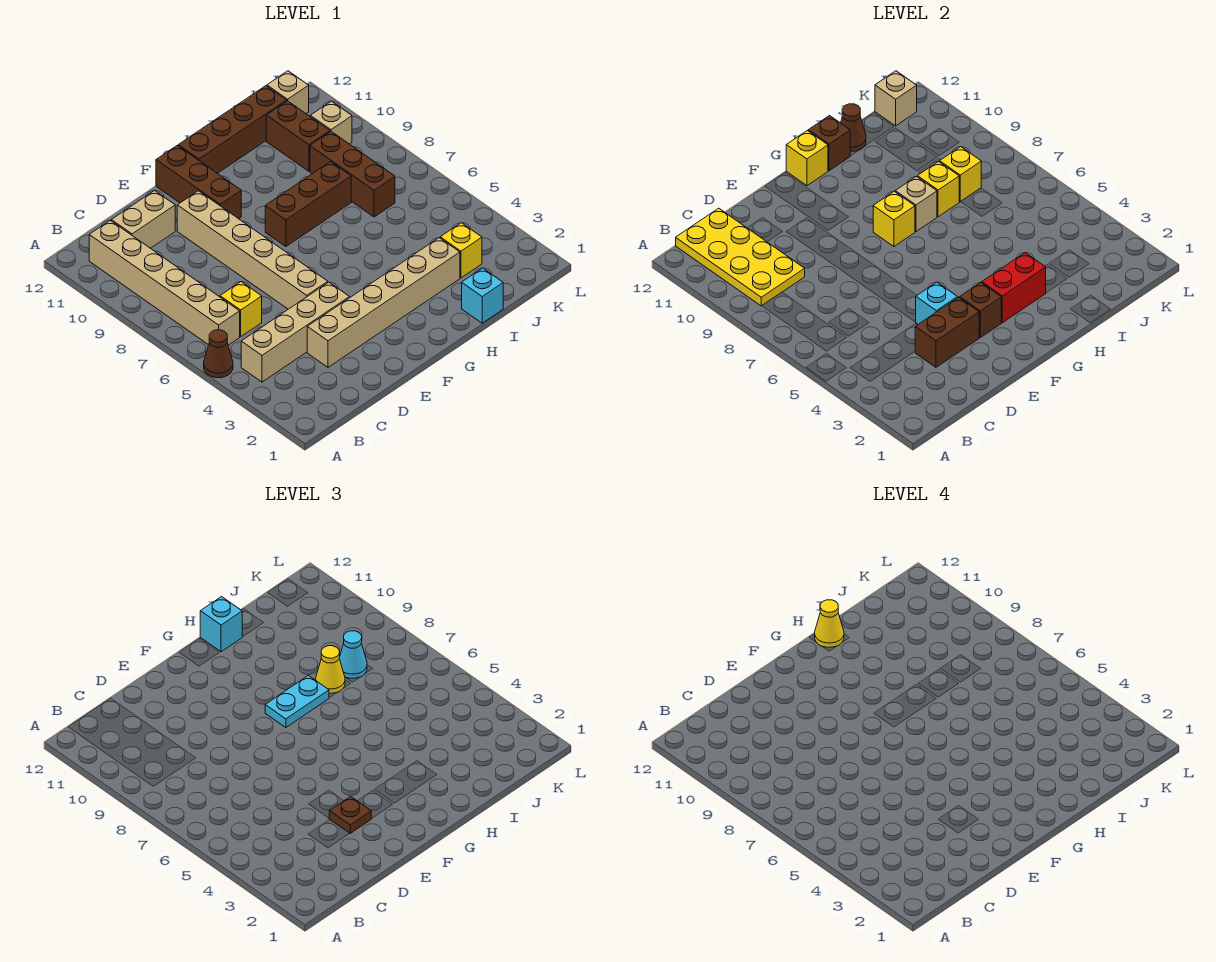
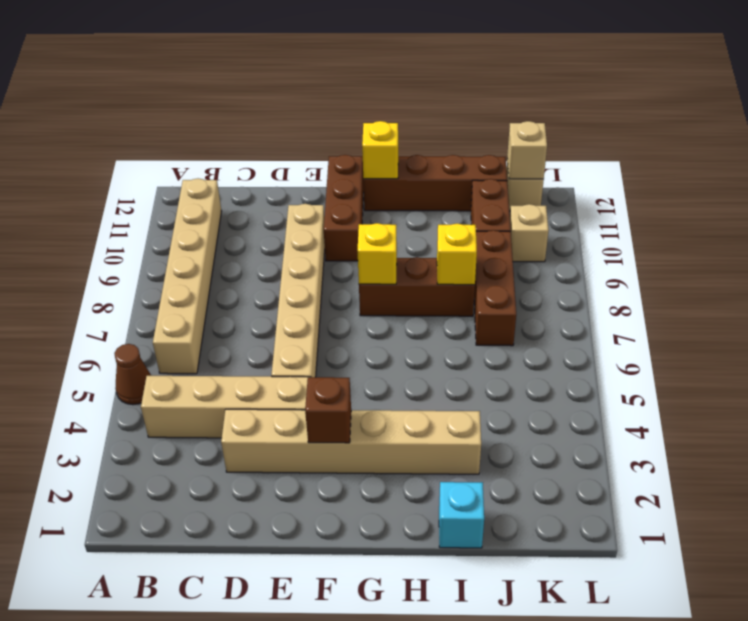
none -> yellow 1x1 brick [220,282,262,337]
none -> tan 1x2 brick [111,191,175,248]
none -> yellow 1x1 brick [440,223,482,278]
none -> yellow 2x4 plate [676,208,805,306]

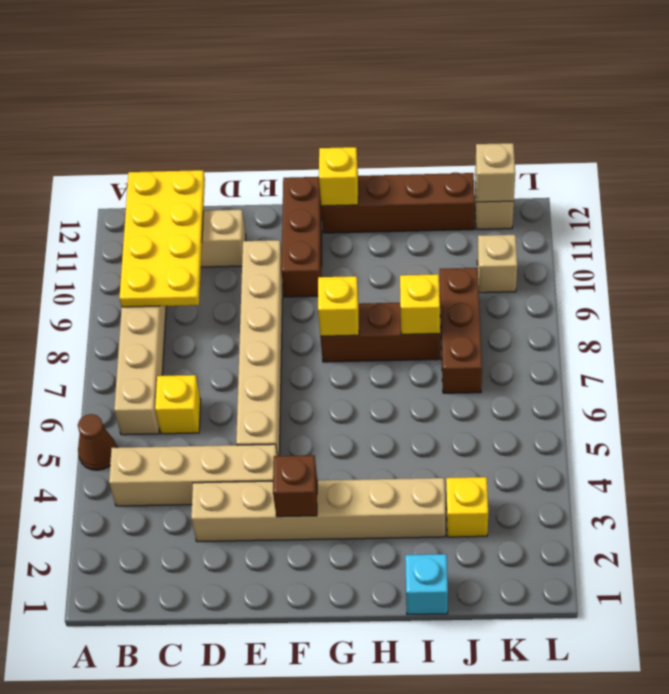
none -> brown 1x2 brick [266,101,330,171]
none -> brown 1x2 brick [915,297,980,367]
none -> cyan 1x1 brick [916,282,958,324]
none -> red 1x2 brick [982,253,1046,323]

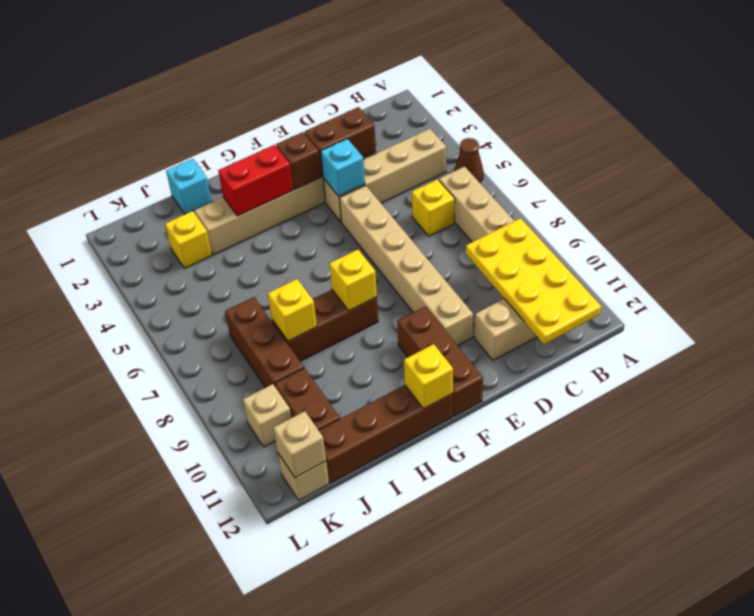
none -> tan 1x1 brick [895,177,937,232]
none -> brown 1x1 brick [808,116,850,171]
none -> brown 1x1 cone [841,104,866,151]
none -> yellow 1x1 brick [940,147,981,202]

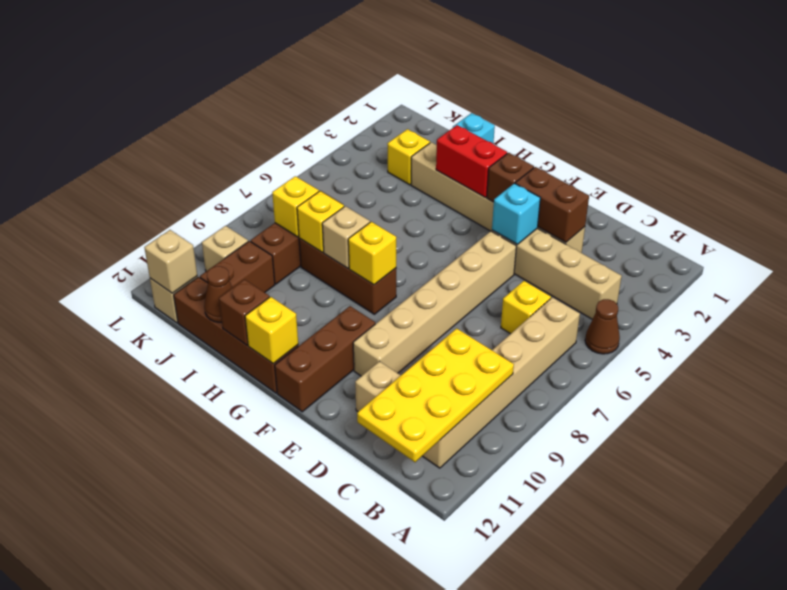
none -> brown 1x1 plate [329,796,371,833]
none -> cyan 1x2 plate [265,676,329,728]
none -> cyan 1x1 brick [200,597,242,652]
none -> yellow 1x1 cone [316,646,345,693]

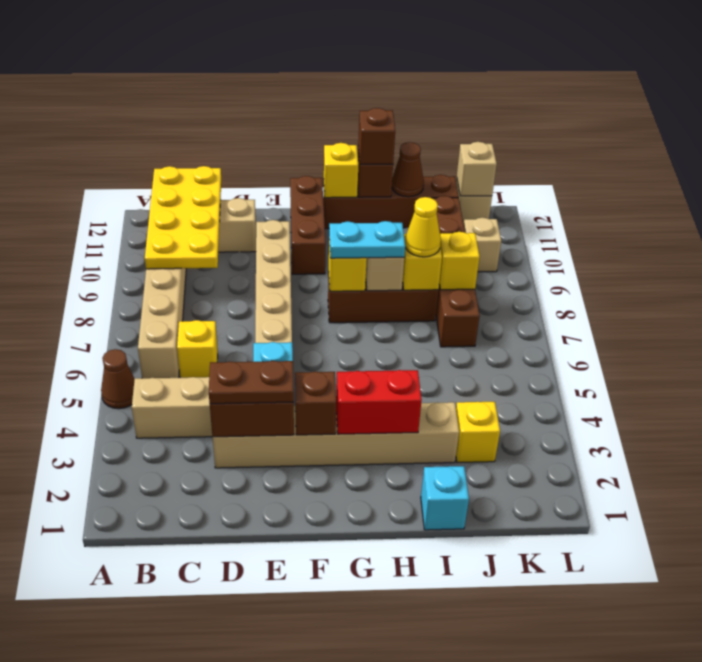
brown 1x2 plate [209,361,294,404] -> brown 1x1 plate [329,796,371,833]
brown 1x1 brick [358,108,395,165] -> cyan 1x1 brick [200,597,242,652]
none -> cyan 1x1 cone [339,631,367,678]
none -> yellow 1x1 cone [815,600,844,647]

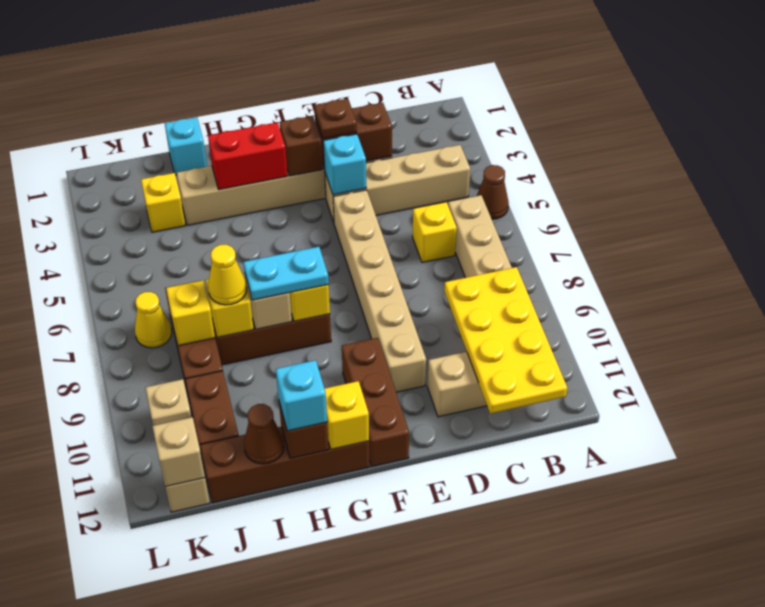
yellow 1x1 cone [135,292,172,348] -> yellow 1x1 cone moved to [815,600,844,647]
none -> cyan 1x1 cone [339,631,367,678]

